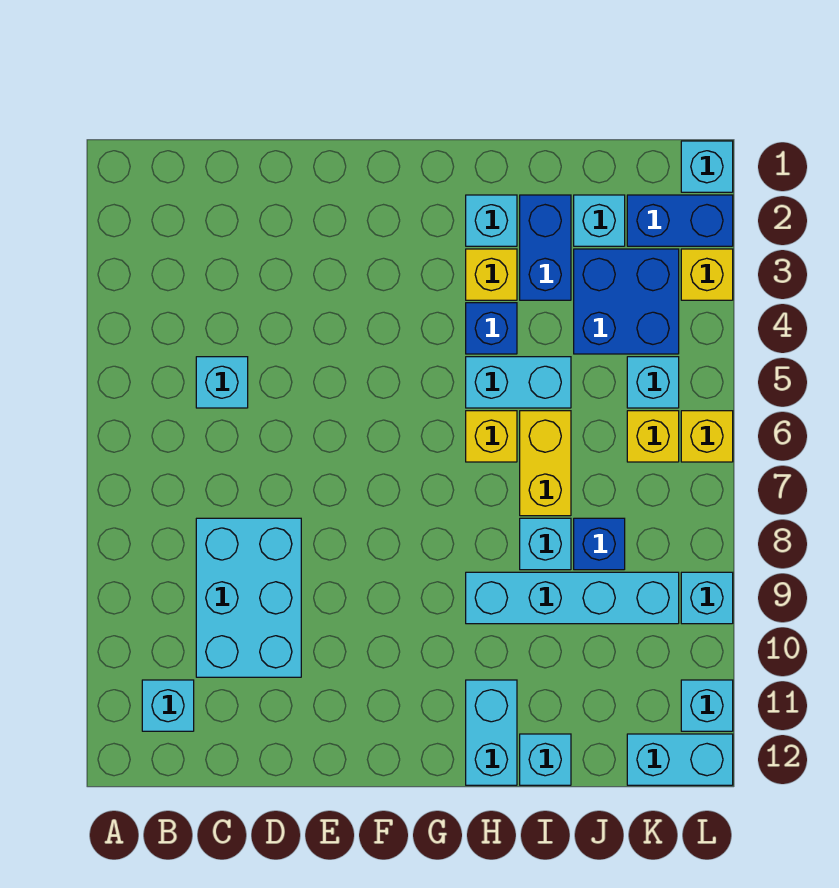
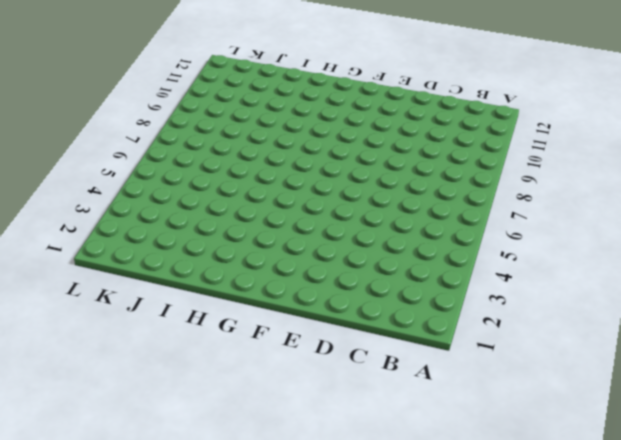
none -> cyan 1x1 brick [142,680,194,731]
none -> cyan 1x1 brick [196,357,248,408]
none -> cyan 2x3 brick [196,518,301,677]

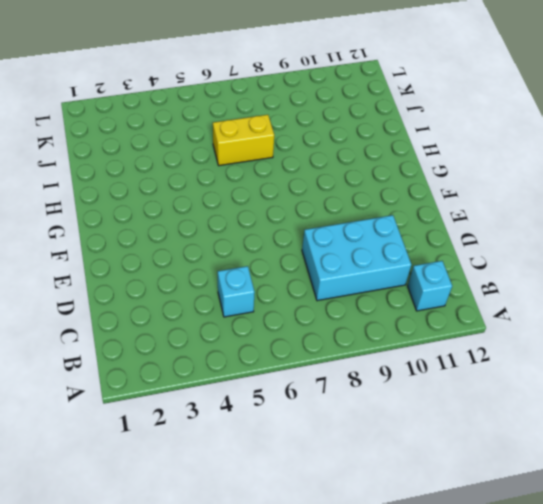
none -> cyan 1x1 brick [466,195,517,246]
none -> yellow 1x1 brick [466,249,517,300]
none -> blue 1x1 brick [466,303,517,354]

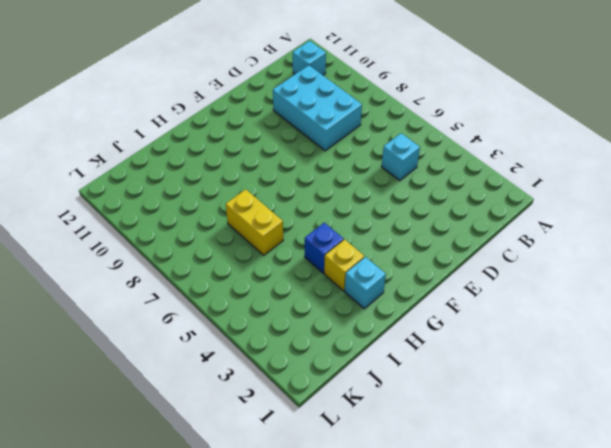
none -> cyan 1x2 brick [466,357,571,408]
none -> yellow 1x1 brick [466,411,517,462]
none -> cyan 1x4 brick [466,572,679,624]

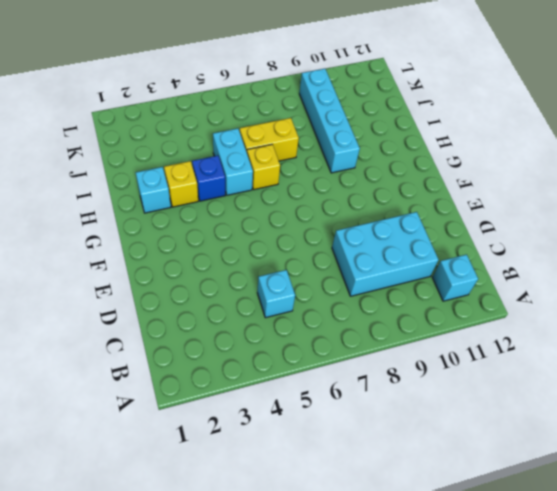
none -> cyan 1x2 brick [466,680,517,785]
none -> blue 1x2 brick [520,195,571,300]
none -> cyan 1x1 brick [520,518,571,570]

